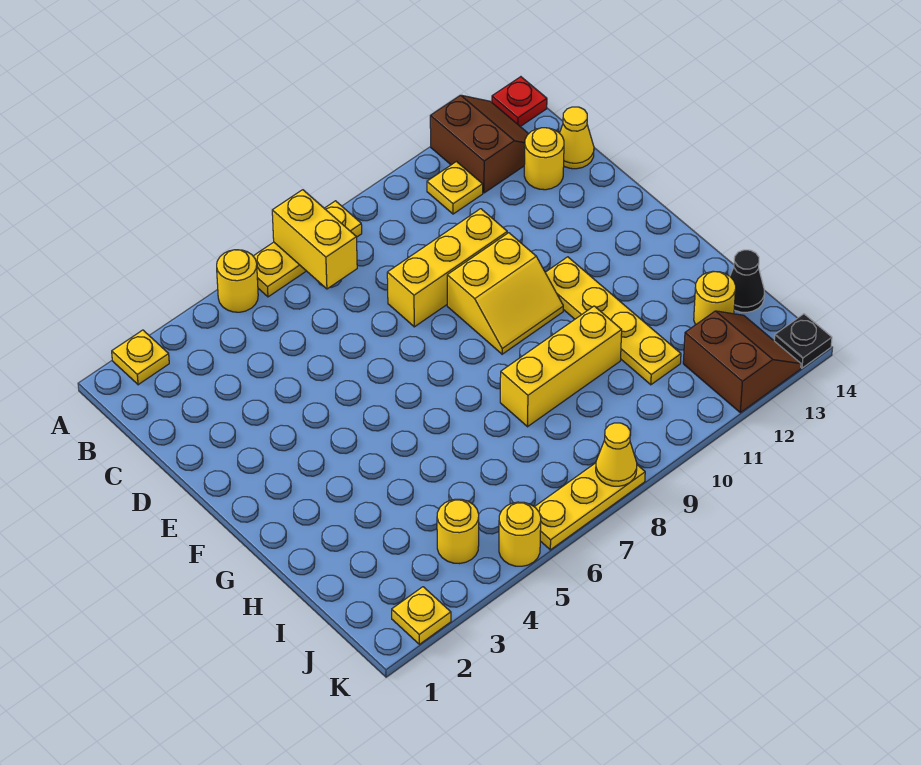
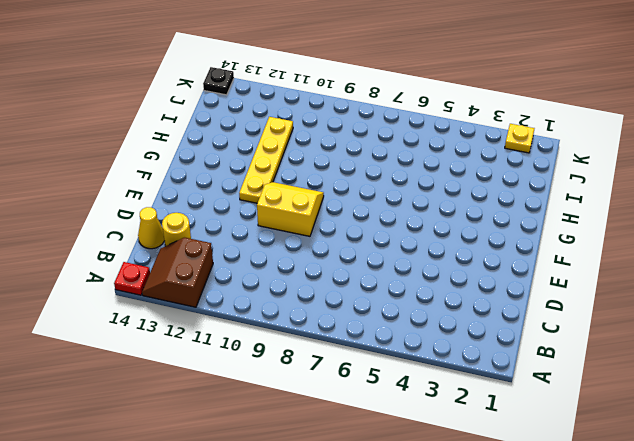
none -> yellow 1x1 plate [112,330,169,385]
none -> yellow 1x1 round brick [217,250,258,312]
none -> yellow 1x3 plate [253,201,362,297]

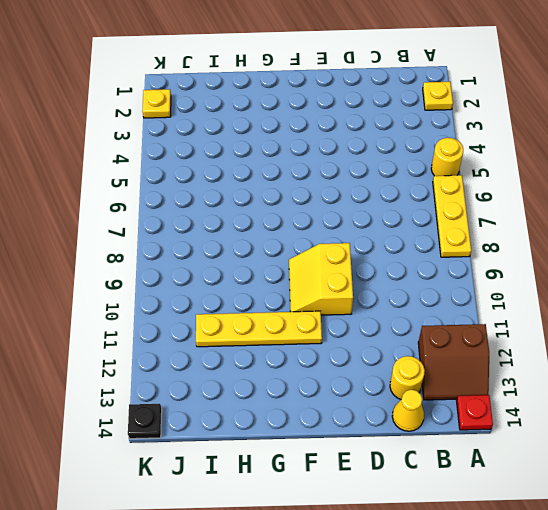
none -> yellow 1x1 plate [427,162,483,214]
none -> yellow 1x3 brick [387,209,507,327]
none -> yellow 1x3 brick [500,306,622,427]

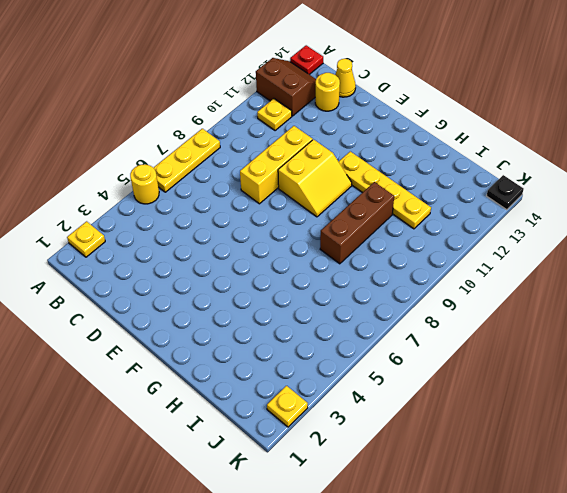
brown 1x3 brick [320,182,394,264] -> yellow 1x3 brick [500,306,622,427]
none -> yellow 1x1 round brick [694,272,736,325]
none -> black 1x1 cone [730,250,764,312]
none -> yellow 1x1 round brick [437,499,479,564]

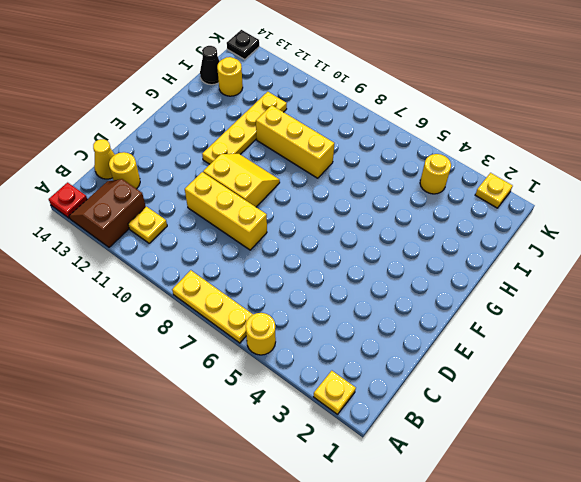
none -> brown 2x2 slope [683,311,801,413]
none -> yellow 1x1 round brick [499,502,541,566]
none -> yellow 1x3 plate [535,463,645,550]

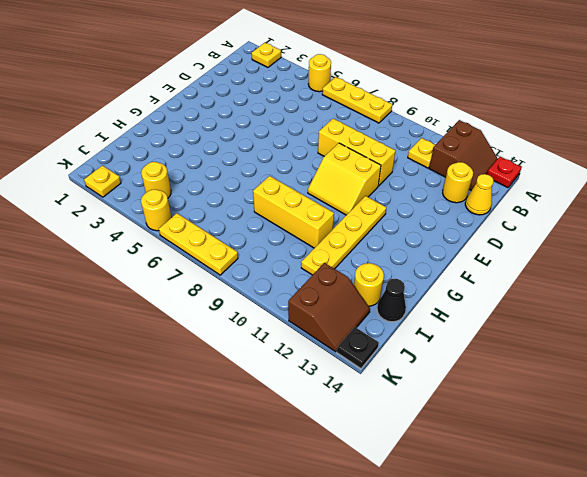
none -> yellow 1x2 brick [272,190,357,289]
none -> yellow 1x1 cone [596,423,637,486]

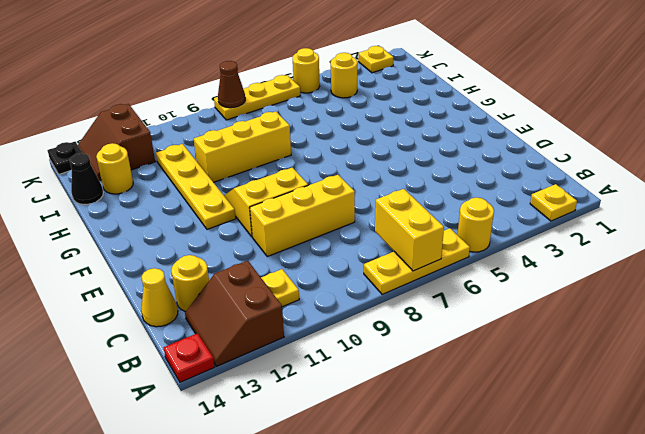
brown 1x1 cone [218,61,245,108] -> yellow 1x1 cone [596,423,637,486]

